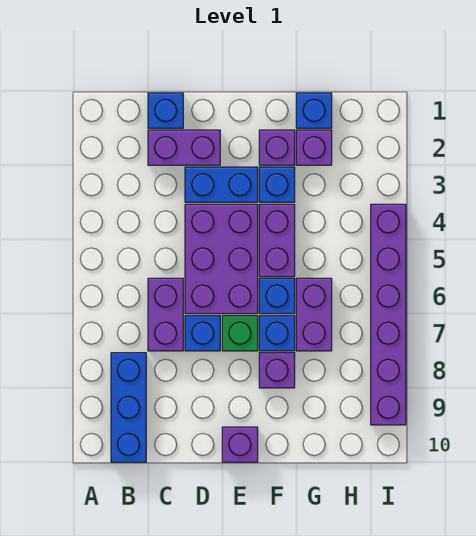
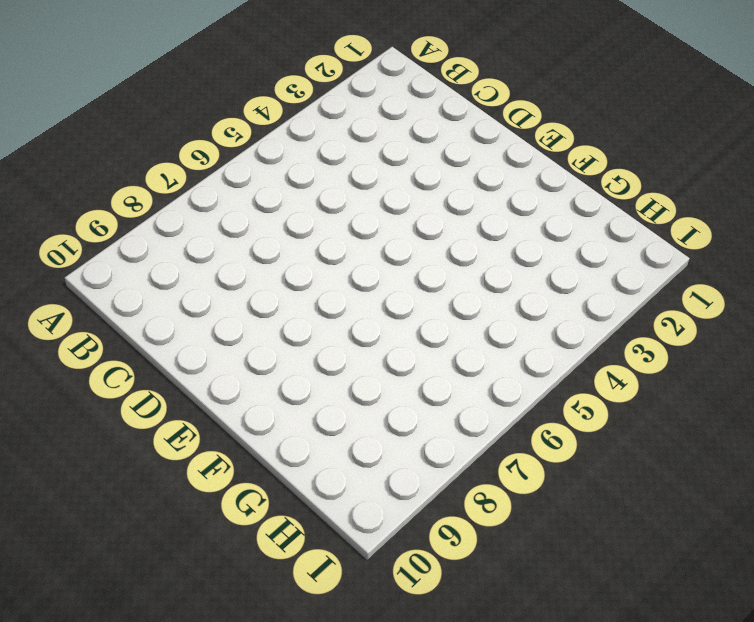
none -> blue 1x3 brick [111,353,146,462]
none -> blue 1x1 brick [148,93,183,128]
none -> purple 1x2 brick [148,130,220,165]

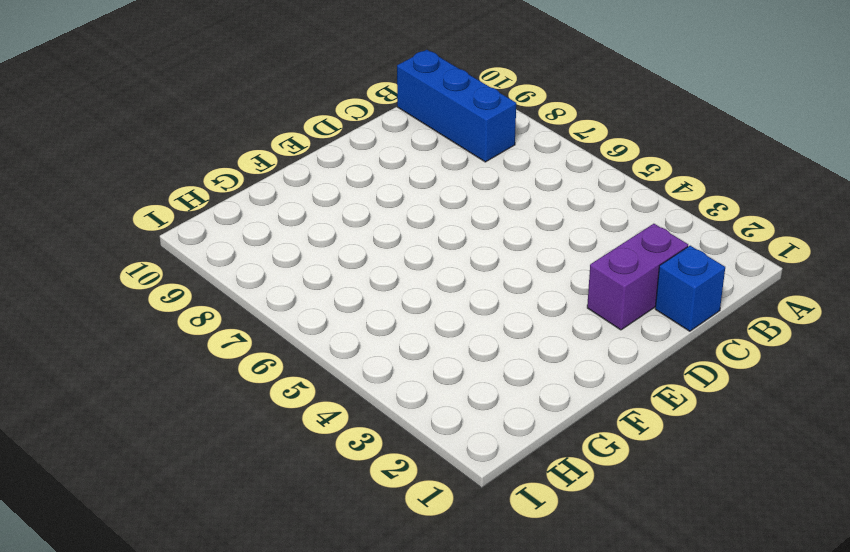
none -> purple 1x2 brick [148,278,183,351]
none -> blue 1x2 brick [185,167,258,202]
none -> purple 2x3 brick [185,204,258,314]

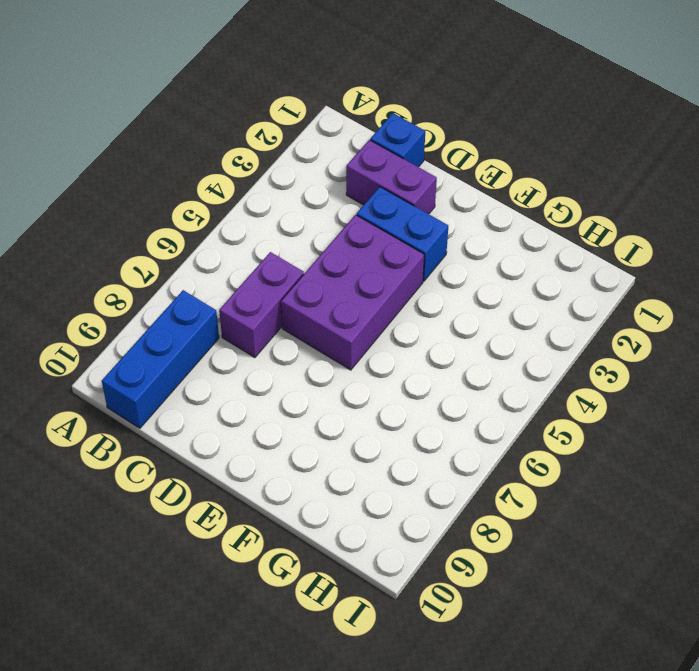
none -> blue 1x1 brick [185,316,220,351]
none -> green 1x1 brick [222,316,258,351]
none -> purple 1x1 brick [222,427,258,462]

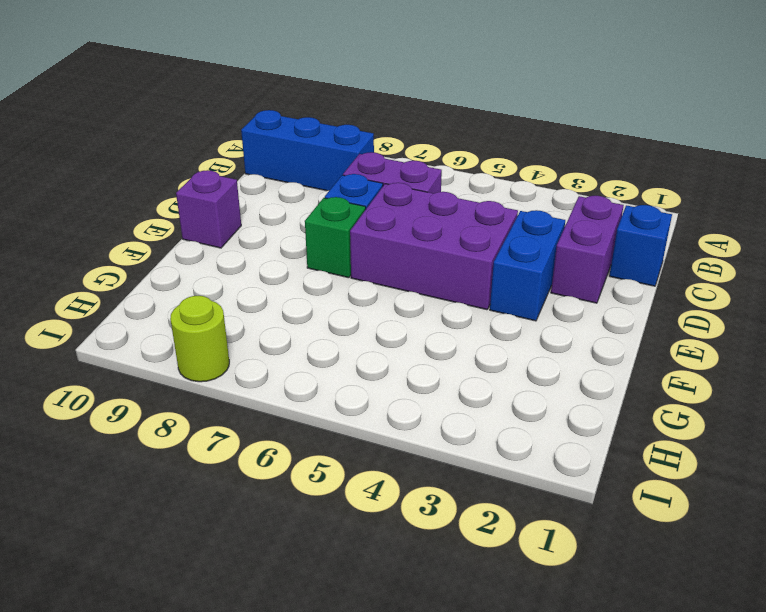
lime 1x1 round brick [170,296,229,382] -> purple 1x6 brick [371,204,406,425]
none -> purple 1x1 brick [259,130,295,165]
none -> blue 1x1 brick [259,167,295,202]
none -> purple 1x2 brick [259,204,295,277]

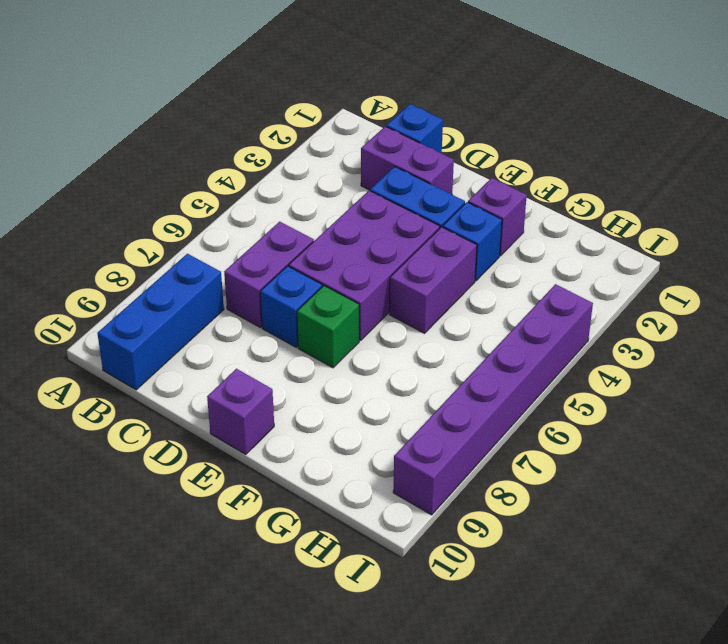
none -> blue 1x1 brick [259,278,295,314]
none -> blue 1x1 brick [259,316,295,351]
none -> purple 1x1 brick [259,353,295,388]

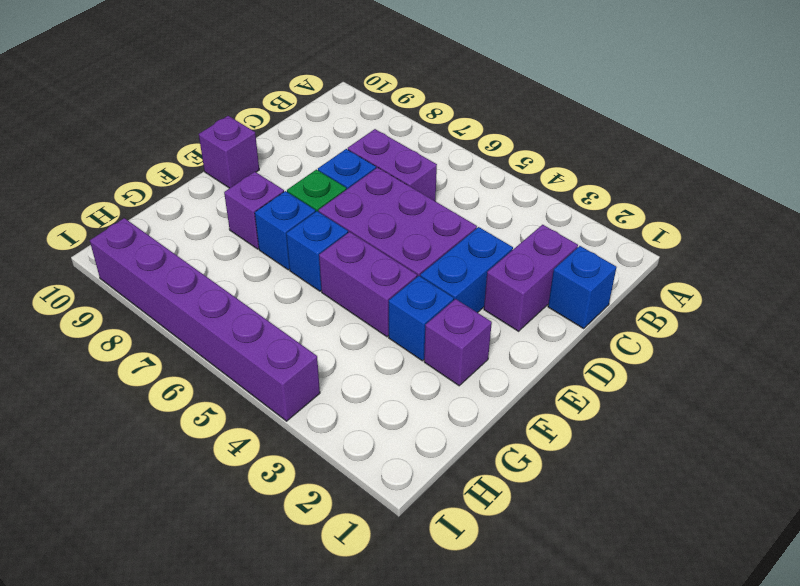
none -> blue 1x3 brick [111,353,146,462]
none -> blue 1x1 brick [296,93,332,128]
none -> purple 1x1 brick [296,130,332,165]

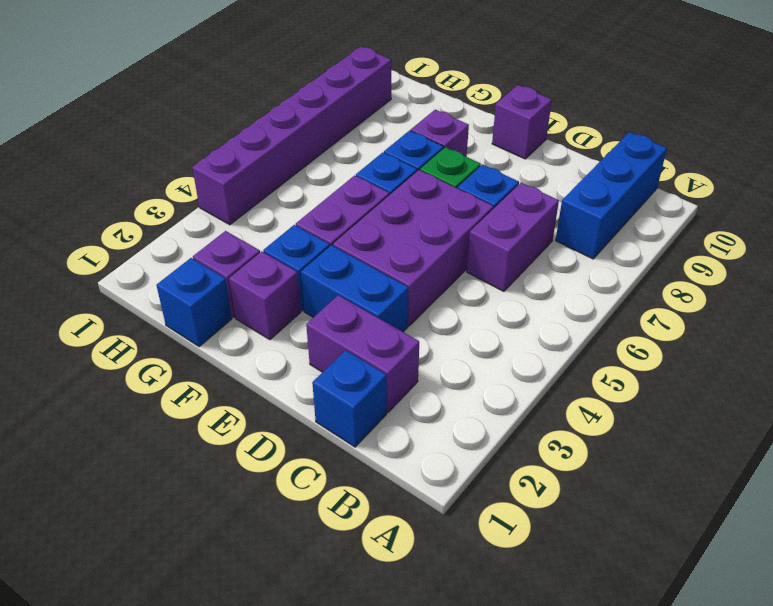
none -> purple 1x2 brick [296,278,332,351]

